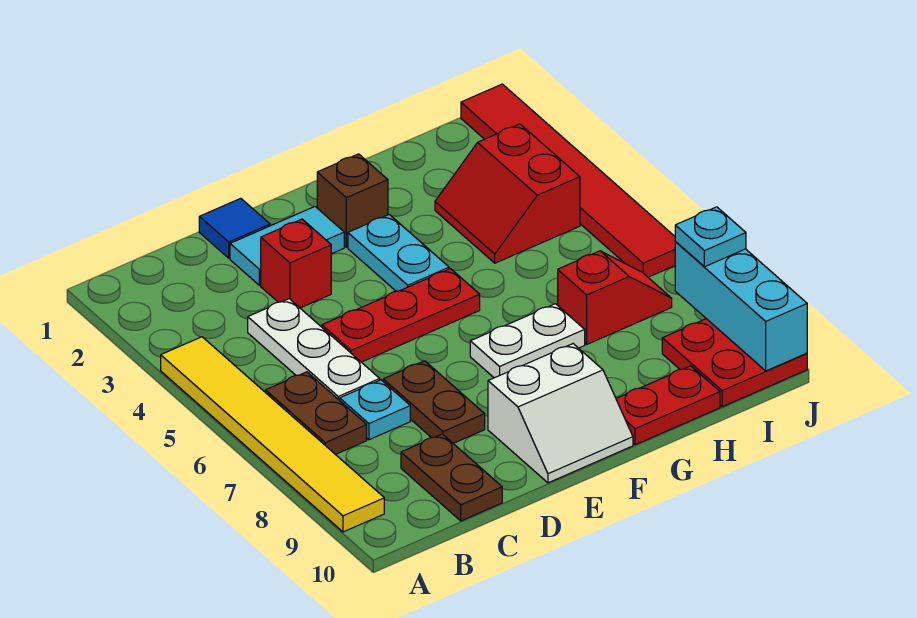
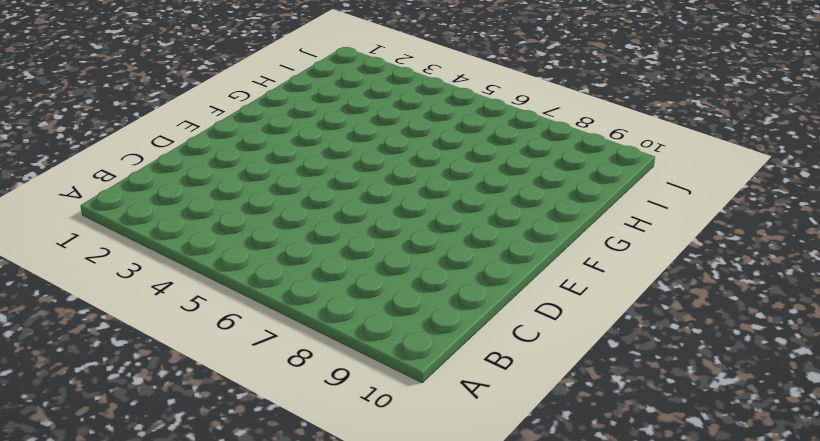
none -> yellow 1x6 tile [161,337,384,532]
none -> brown 1x2 plate [265,372,367,454]
none -> white 1x3 plate [248,299,380,400]

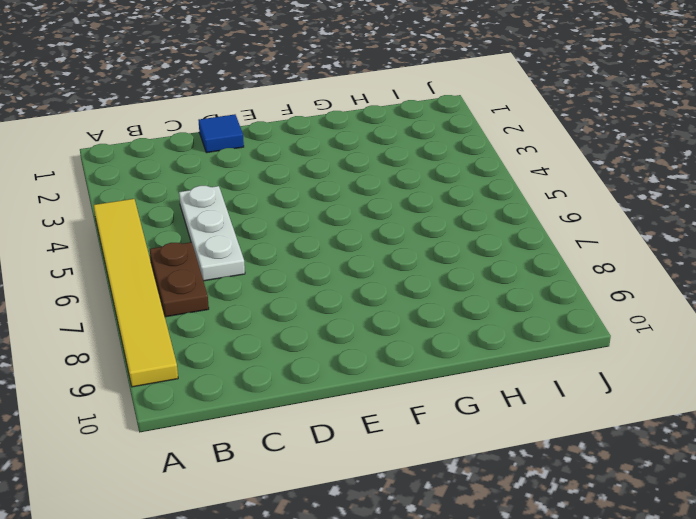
none -> cyan 1x1 plate [340,380,410,440]
none -> brown 1x2 plate [401,434,502,521]
none -> cyan 1x2 tile [230,207,344,285]

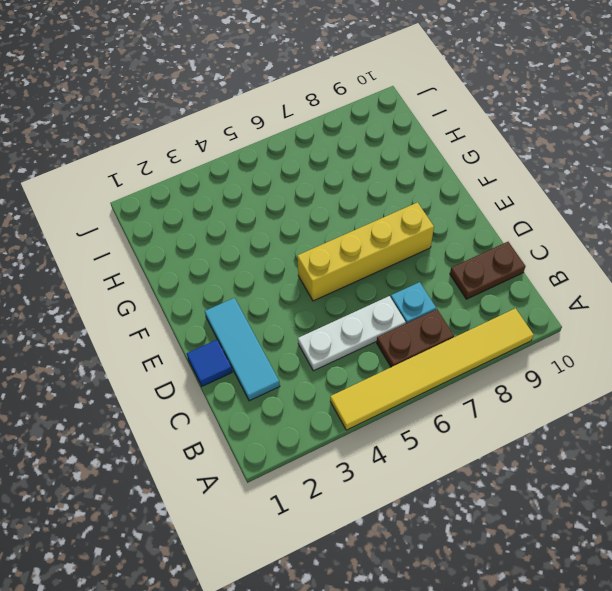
cyan 1x3 tile [205,298,280,401] -> cyan 1x2 tile [230,207,344,285]
yellow 1x4 brick [297,202,434,301] -> red 1x3 plate [322,269,480,362]
none -> red 1x1 brick [261,219,331,308]
none -> brown 1x2 plate [383,361,485,443]
none -> white 2x2 slope [488,344,633,483]

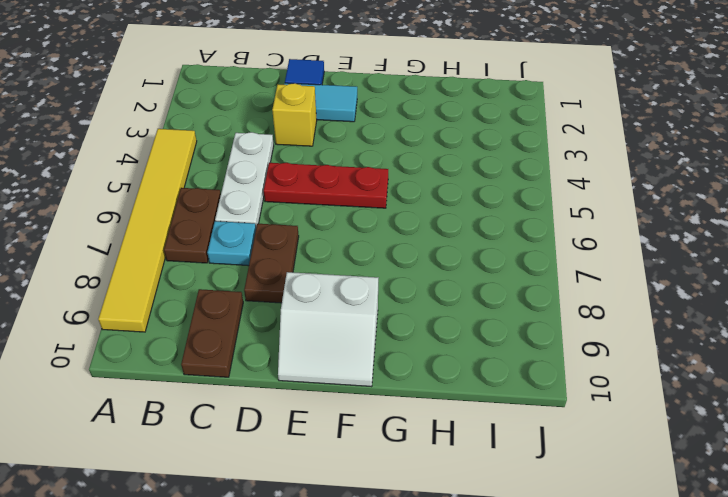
yellow 1x1 brick [272,83,317,146] -> red 1x1 brick [261,219,331,308]
none -> brown 1x1 brick [317,154,388,247]
none -> cyan 1x2 plate [348,215,449,291]
none -> white 1x2 plate [470,304,585,378]

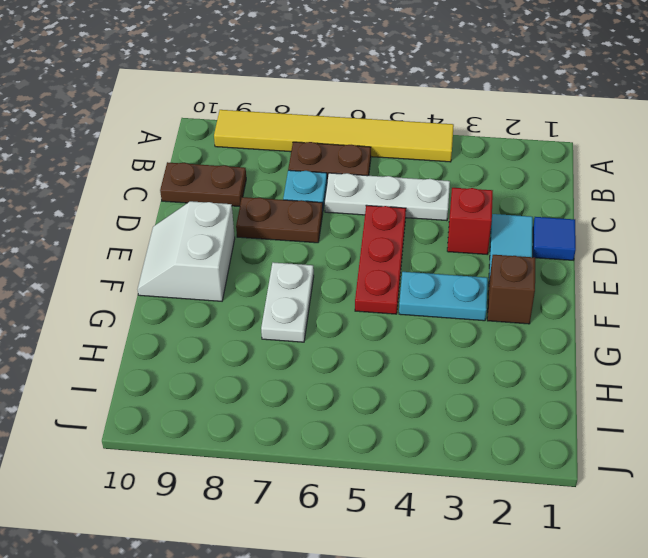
none -> red 1x2 plate [616,366,720,445]
none -> red 2x2 slope [435,124,580,263]
none -> red 1x2 slope [558,251,672,344]

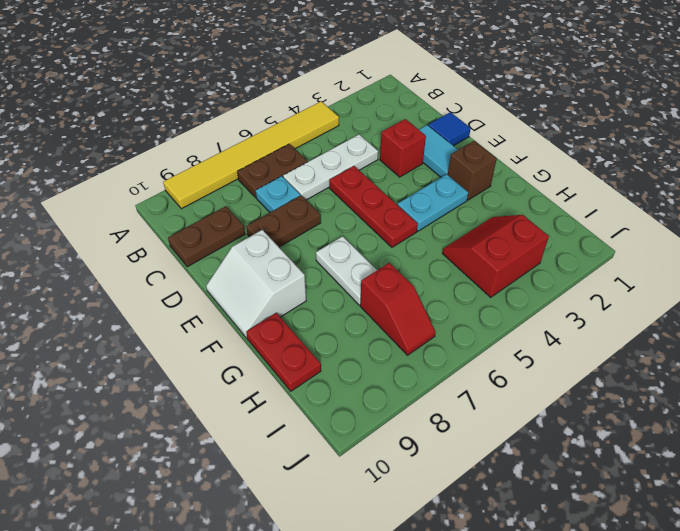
none -> red 2x2 plate [662,319,807,407]
none -> red 1x6 tile [461,84,676,277]
none -> cyan 1x3 brick [675,242,807,371]

